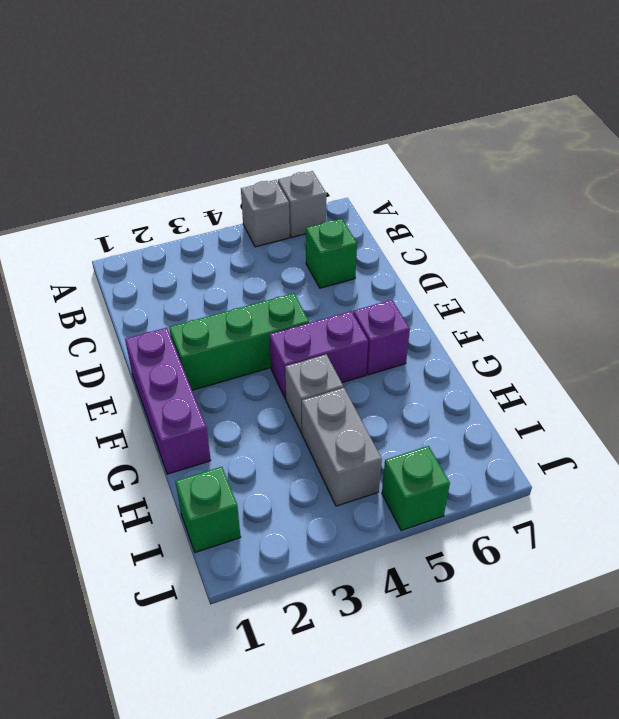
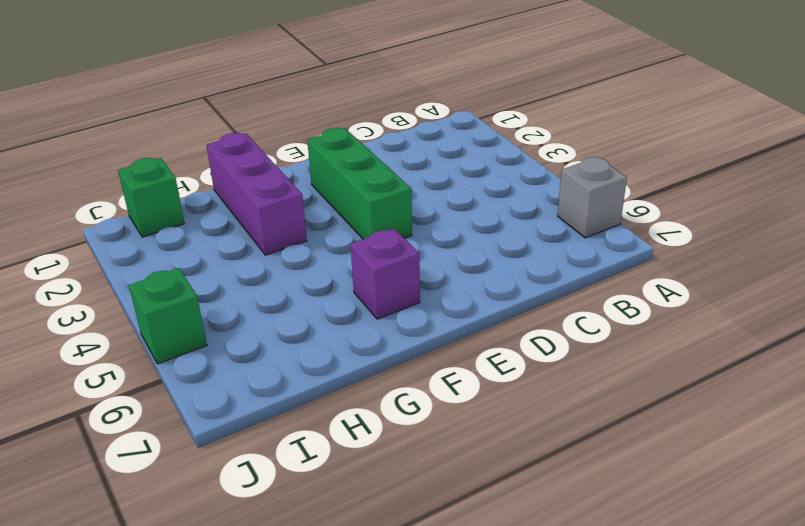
purple 1x3 brick [206,133,307,255] -> purple 1x3 brick turned to [125,328,211,474]
none -> grey 1x1 brick [241,180,290,247]
none -> green 1x1 brick [306,219,357,288]

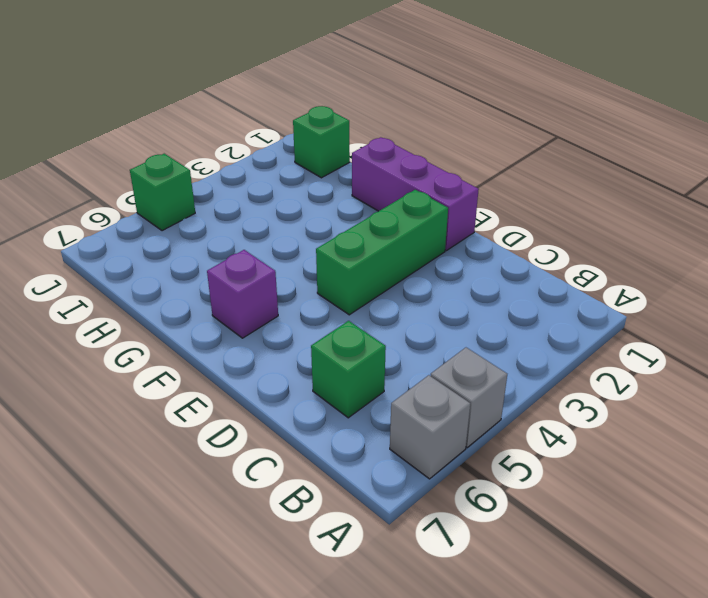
none -> purple 1x2 brick [270,311,368,399]
none -> grey 1x1 brick [285,354,343,433]

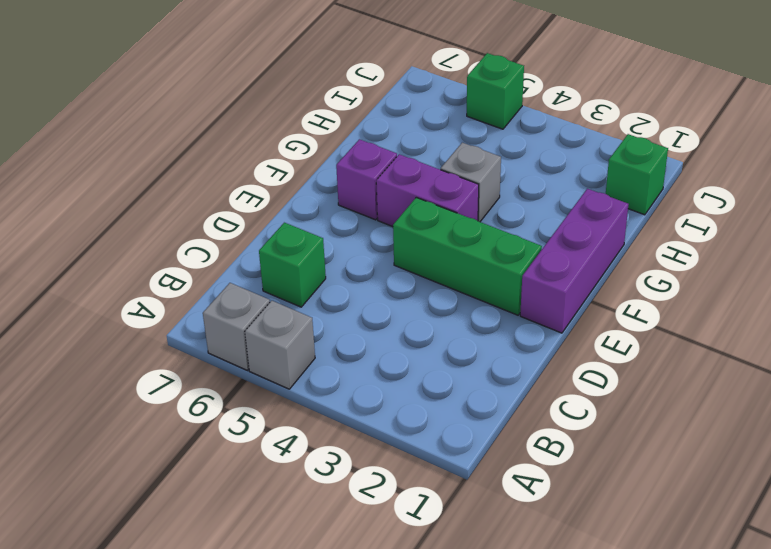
none -> grey 1x2 brick [302,388,382,506]

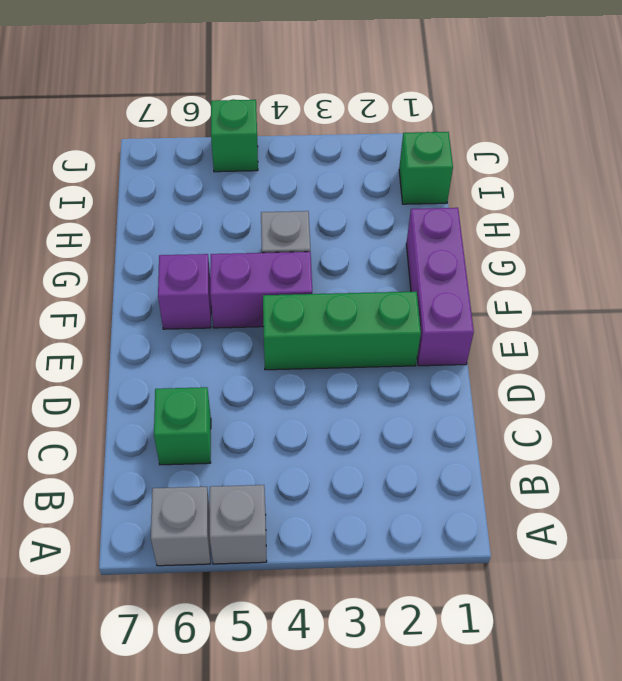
none -> grey 1x2 brick [302,388,382,506]

